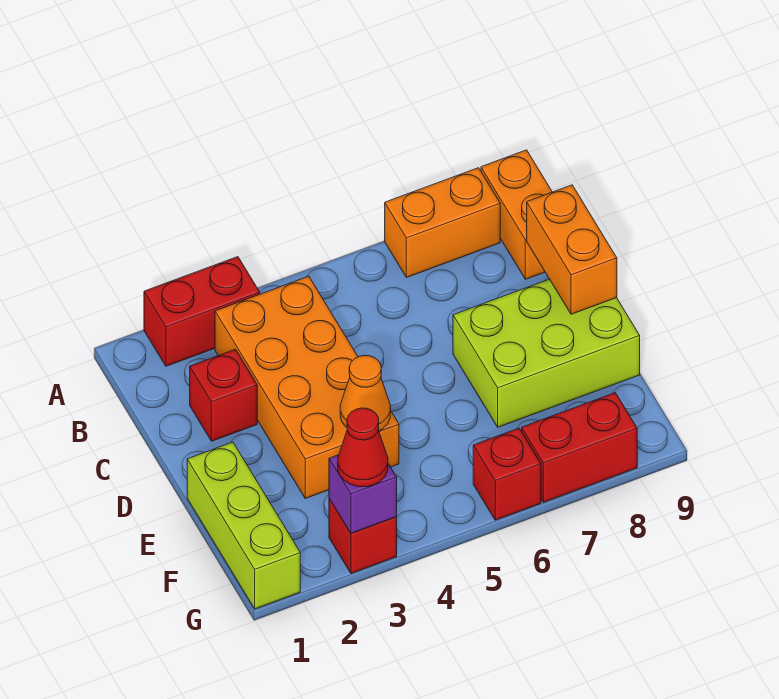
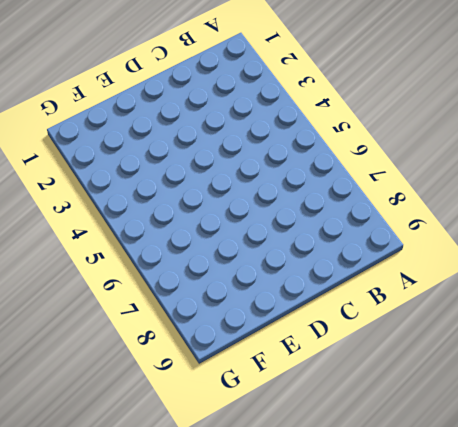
none -> red 1x2 brick [144,257,260,366]
none -> orange 1x2 brick [385,168,500,277]
none -> orange 1x2 brick [481,150,552,279]

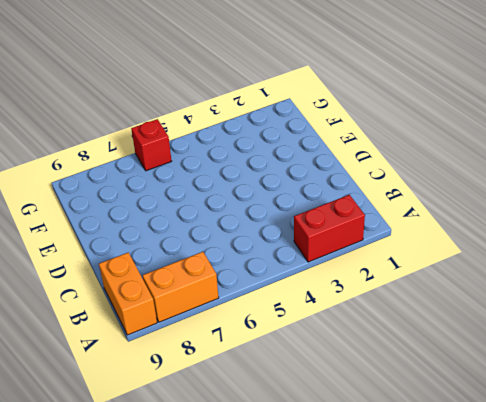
none -> orange 2x4 brick [215,276,399,498]
none -> red 1x1 brick [190,349,257,441]
none -> lime 2x3 brick [453,279,640,427]

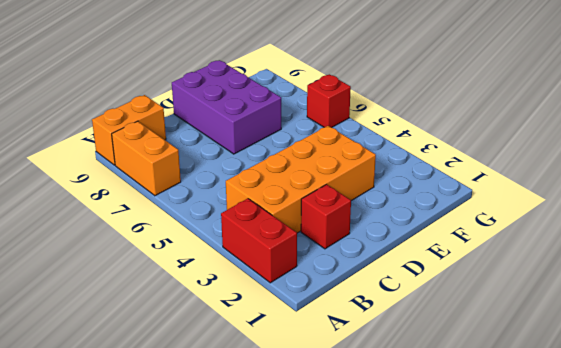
purple 2x3 brick [172,60,281,154] -> lime 2x3 brick [453,279,640,427]
none -> lime 1x3 brick [187,442,300,609]
none -> red 1x1 brick [329,499,397,573]
none -> red 1x2 brick [522,393,637,502]

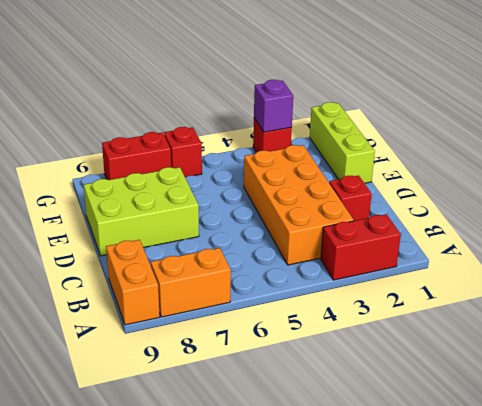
none -> orange 1x2 brick [527,185,617,314]
none -> orange 1x1 cone [340,355,391,431]
none -> red 1x1 cone [338,408,388,487]

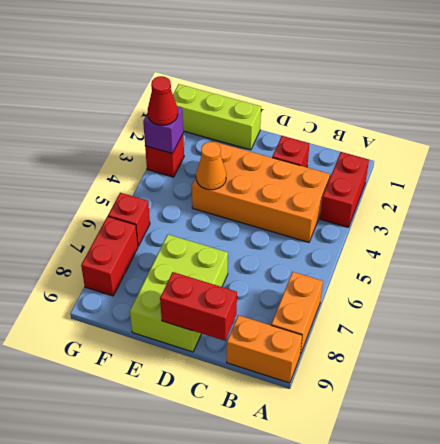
red 1x2 brick [160,272,237,341] -> orange 1x2 brick [527,185,617,314]

